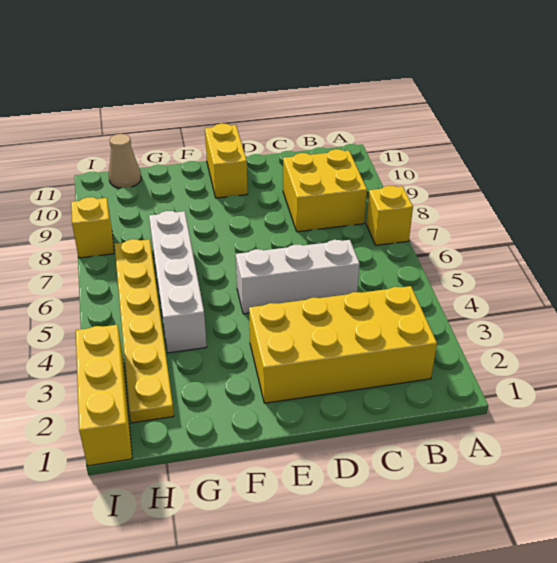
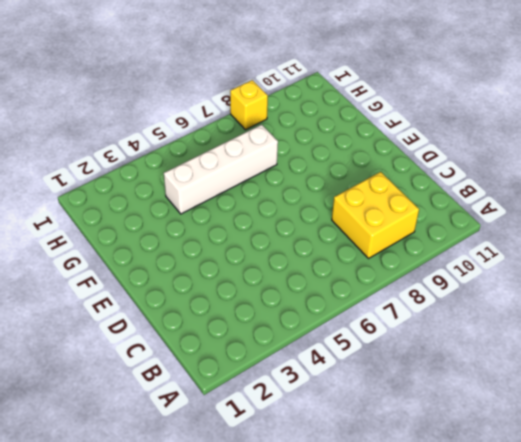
none -> yellow 1x1 brick [366,186,413,245]
none -> yellow 2x4 brick [249,286,437,403]

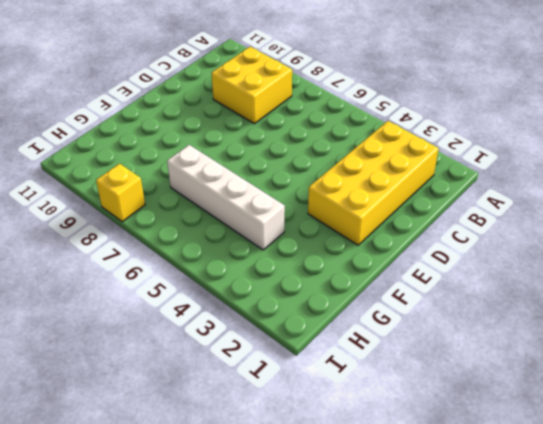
none -> yellow 1x1 brick [366,186,413,245]
none -> white 1x3 brick [236,240,360,314]

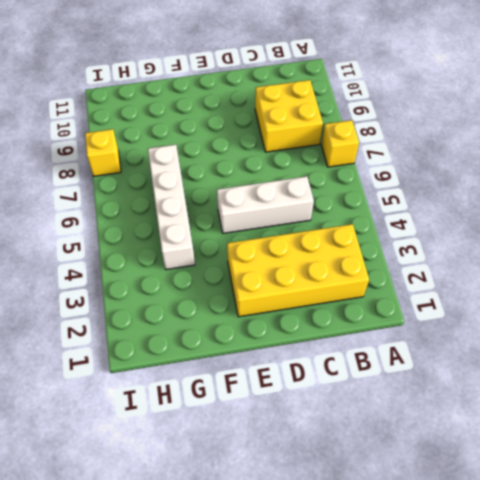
none -> yellow 1x2 brick [205,123,248,198]
none -> yellow 1x6 plate [114,239,174,423]

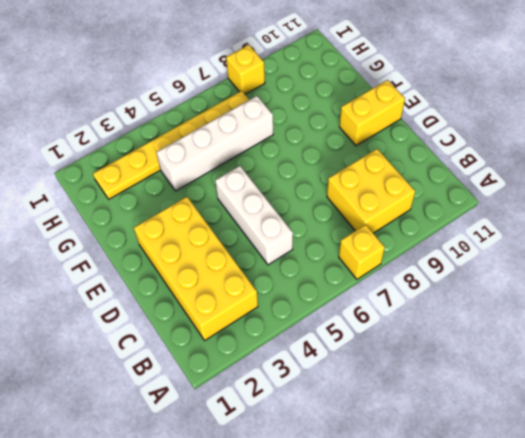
none -> tan 1x1 cone [109,134,141,188]
none -> yellow 1x3 brick [76,325,132,466]

